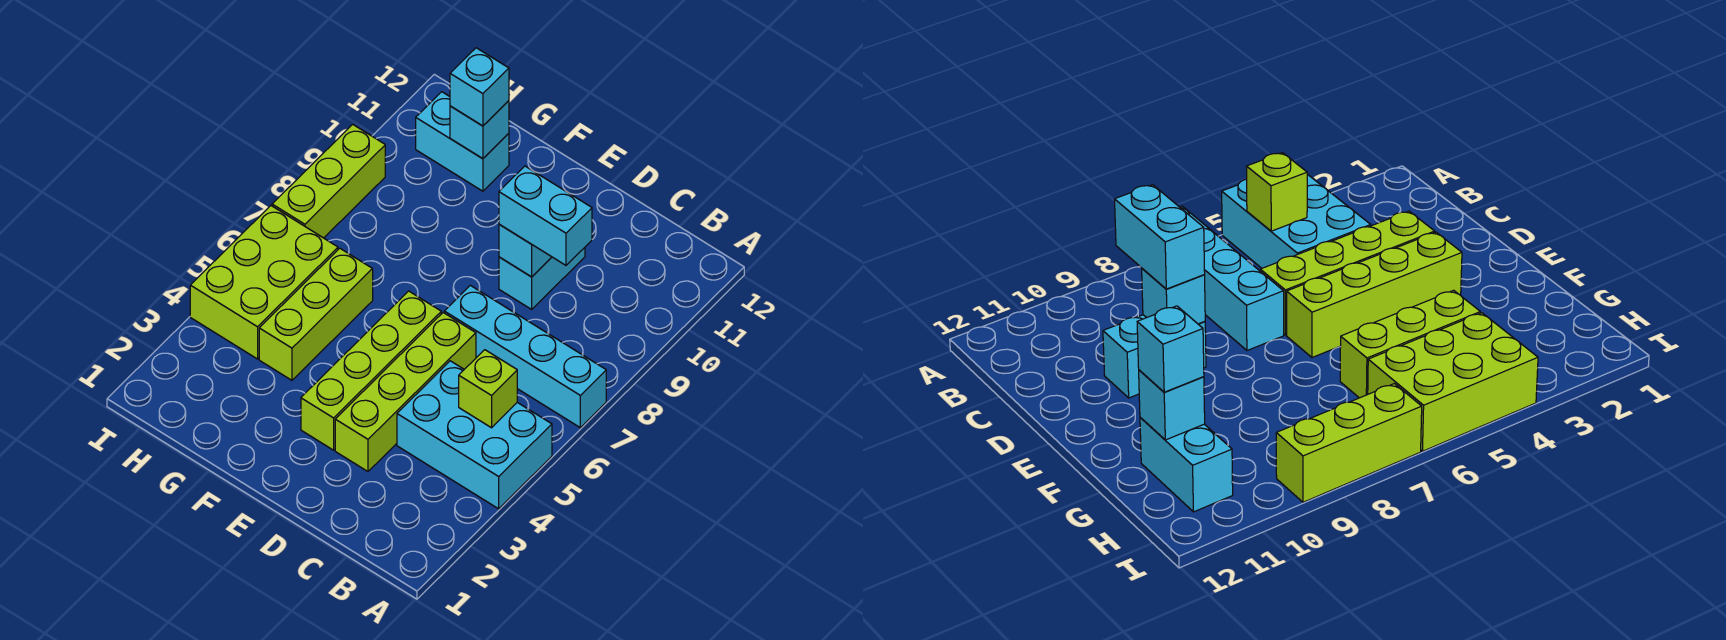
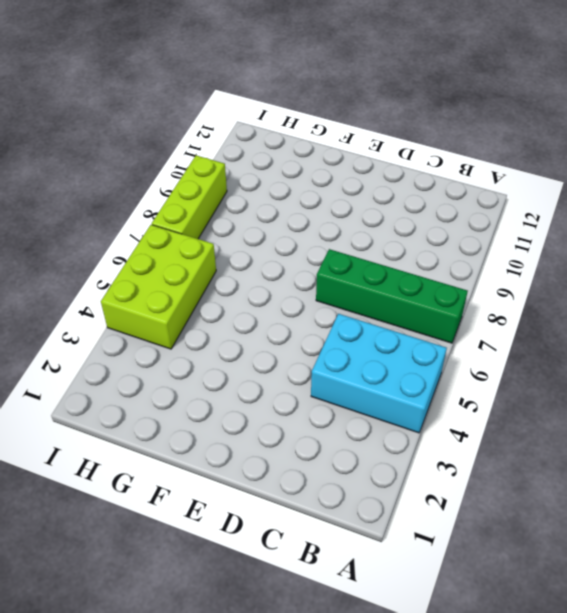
green 1x4 brick [316,249,468,343] -> cyan 1x4 brick [444,285,606,428]
none -> lime 1x4 brick [335,313,476,471]
none -> cyan 1x2 brick [499,248,585,309]
none -> lime 1x4 brick [301,291,441,450]

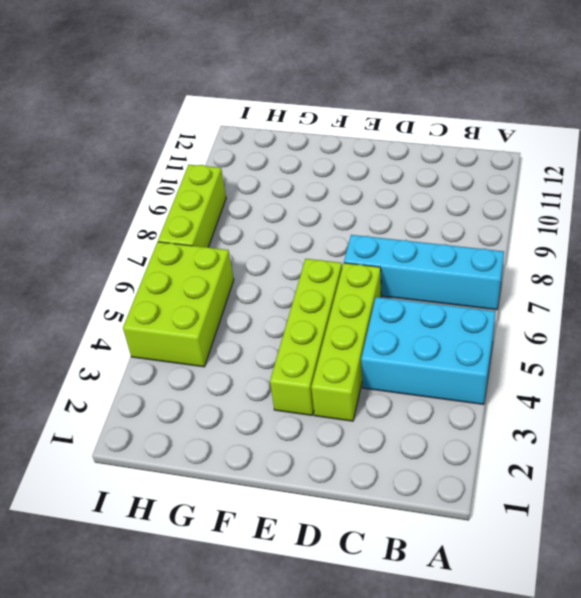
none -> cyan 1x2 brick [499,248,585,309]
none -> lime 1x3 brick [259,248,373,380]
none -> cyan 1x2 brick [416,92,509,191]

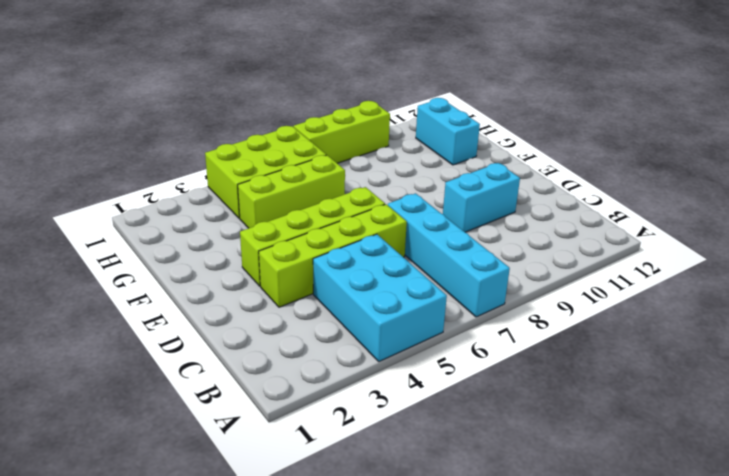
none -> lime 1x1 brick [459,350,517,428]
none -> cyan 1x1 brick [499,224,551,277]
none -> cyan 1x1 brick [450,101,509,159]

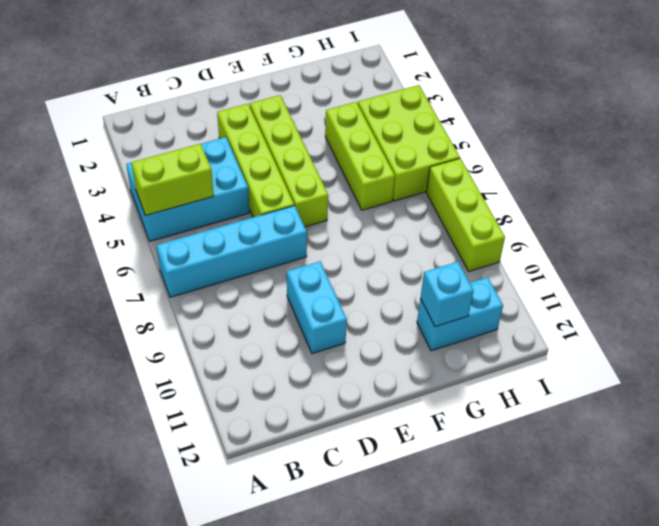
lime 1x2 brick [131,144,214,216] -> lime 1x1 brick [459,350,517,428]
none -> cyan 1x1 brick [499,224,551,277]
none -> cyan 1x2 brick [499,166,592,265]
none -> cyan 1x1 brick [450,48,509,126]

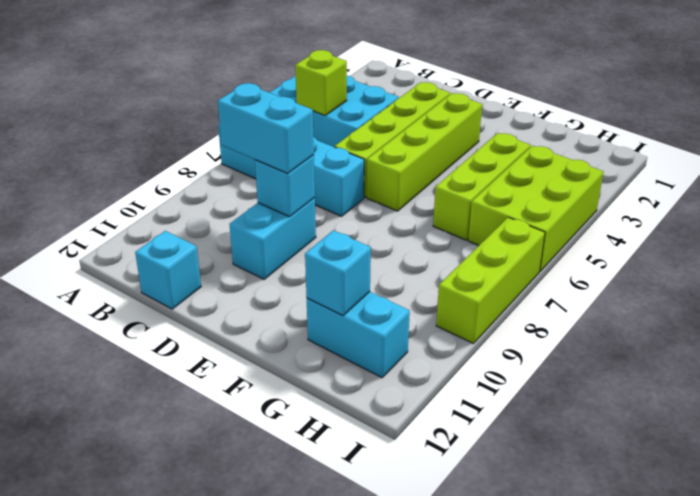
cyan 1x1 brick [135,231,201,309] -> cyan 1x1 brick moved to [450,48,509,126]

